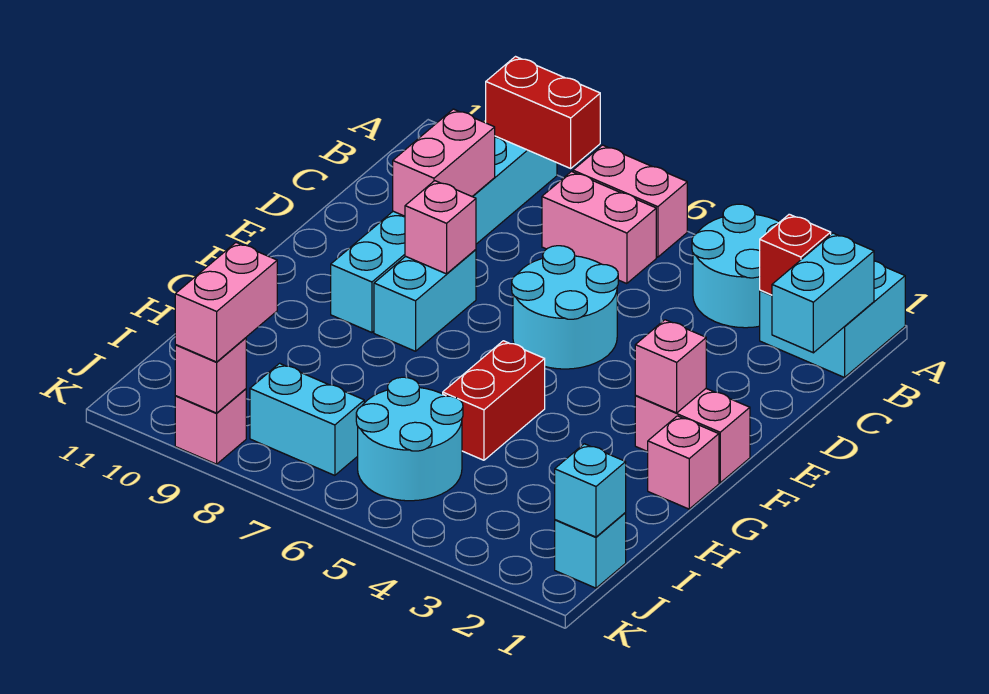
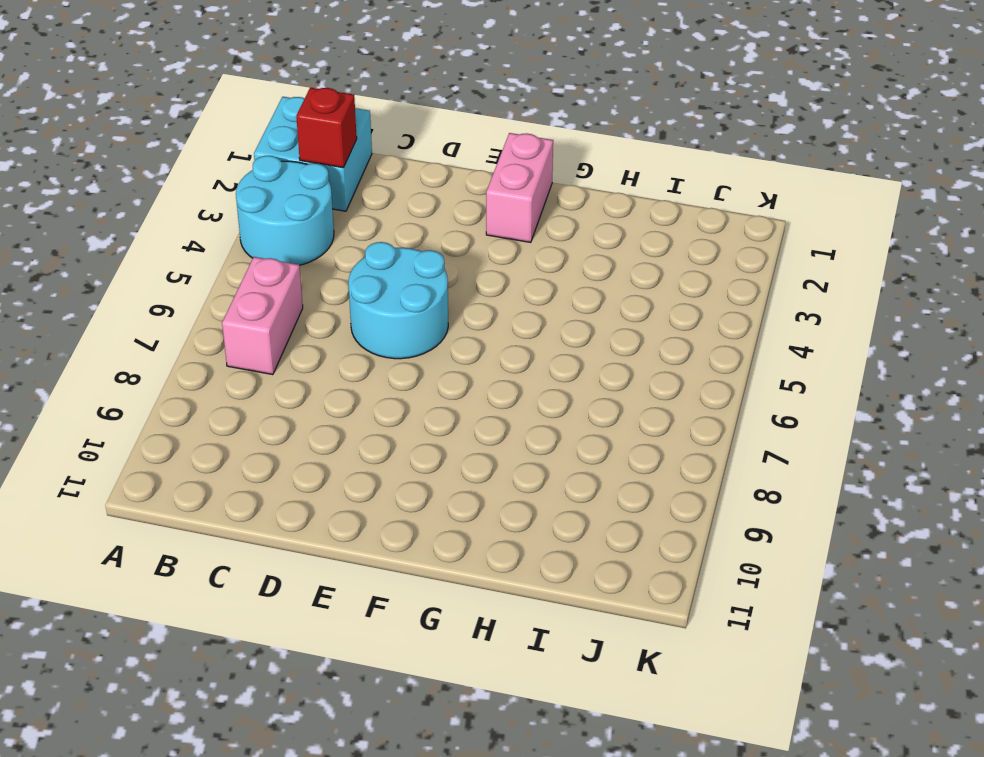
none -> pink 1x2 brick [573,145,687,257]
none -> cyan 1x6 brick [331,136,557,333]
none -> cyan 1x2 brick [374,250,476,351]

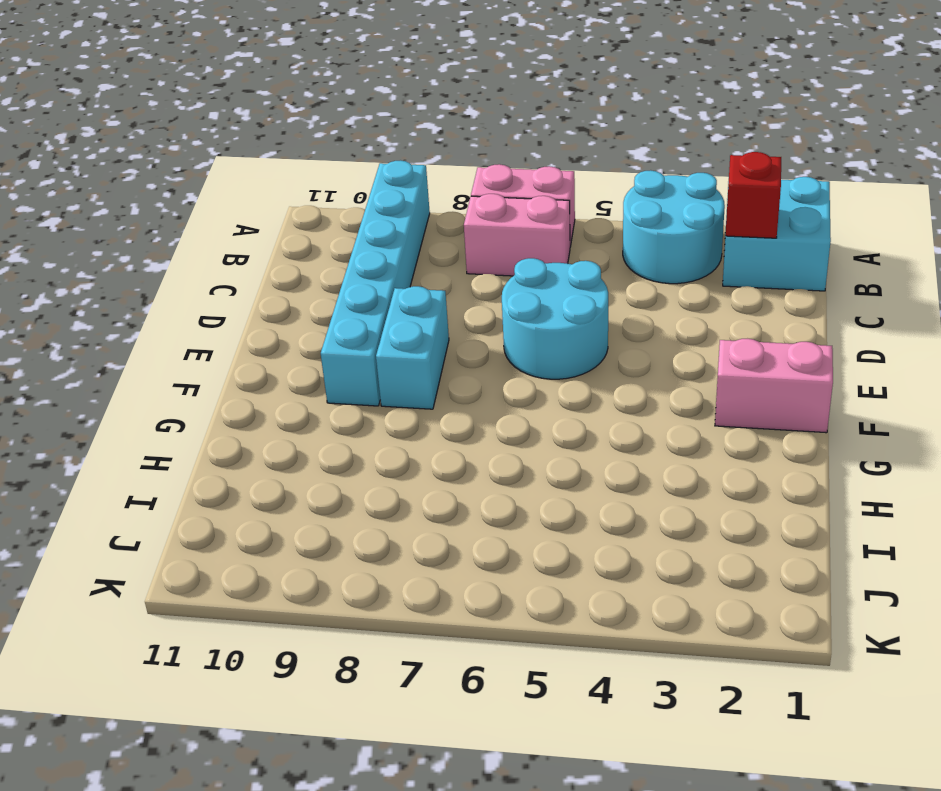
none -> pink 1x1 brick [648,416,719,509]
none -> red 1x2 brick [443,341,545,460]
none -> cyan 2x2 round brick [356,377,463,501]

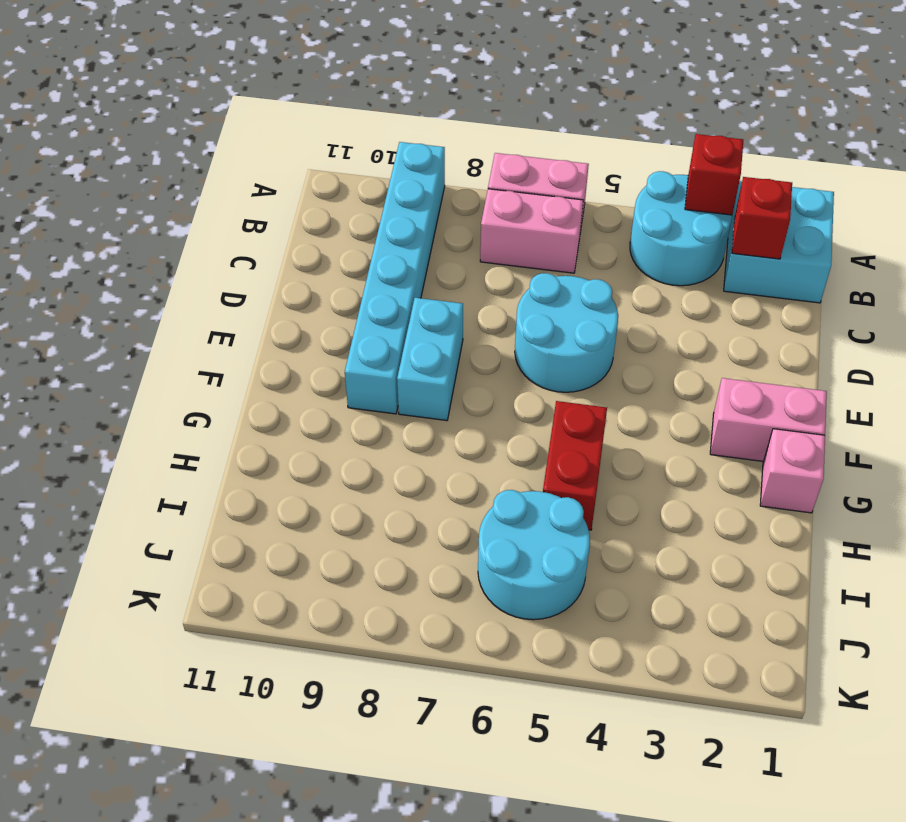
red 1x1 brick [685,134,743,215] -> none
none -> cyan 1x1 brick [555,513,626,588]
none -> cyan 1x2 brick [250,363,364,475]
none -> pink 1x1 brick [175,389,246,464]

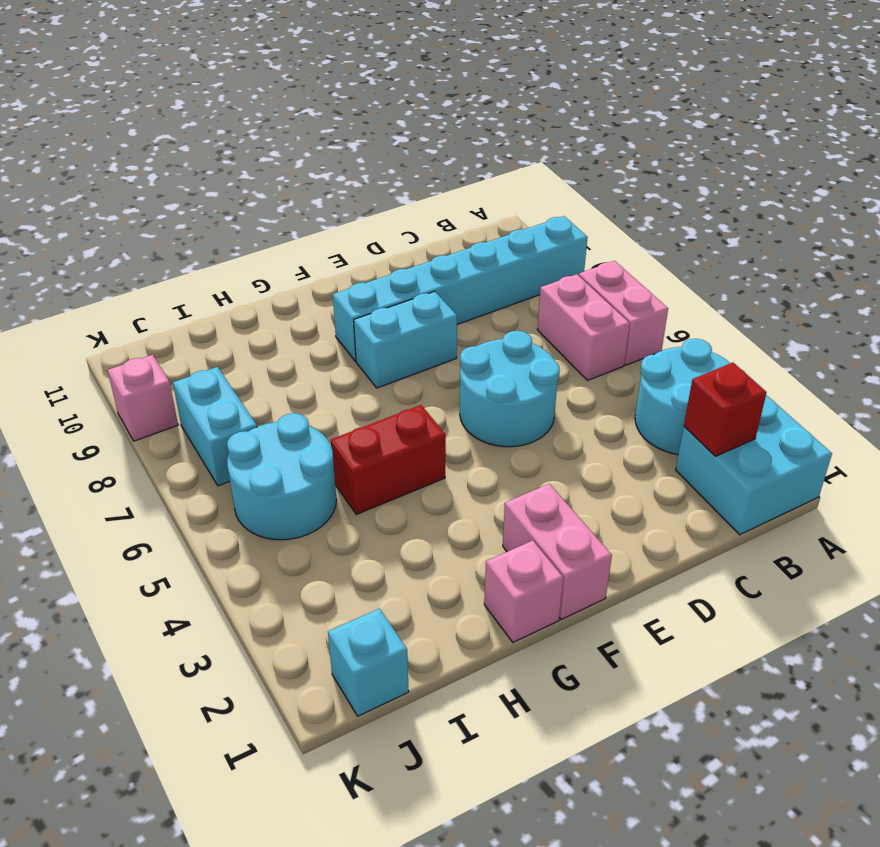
none -> red 1x2 brick [486,57,600,168]
none -> cyan 1x2 brick [772,233,874,353]
none -> pink 1x2 brick [393,109,495,216]

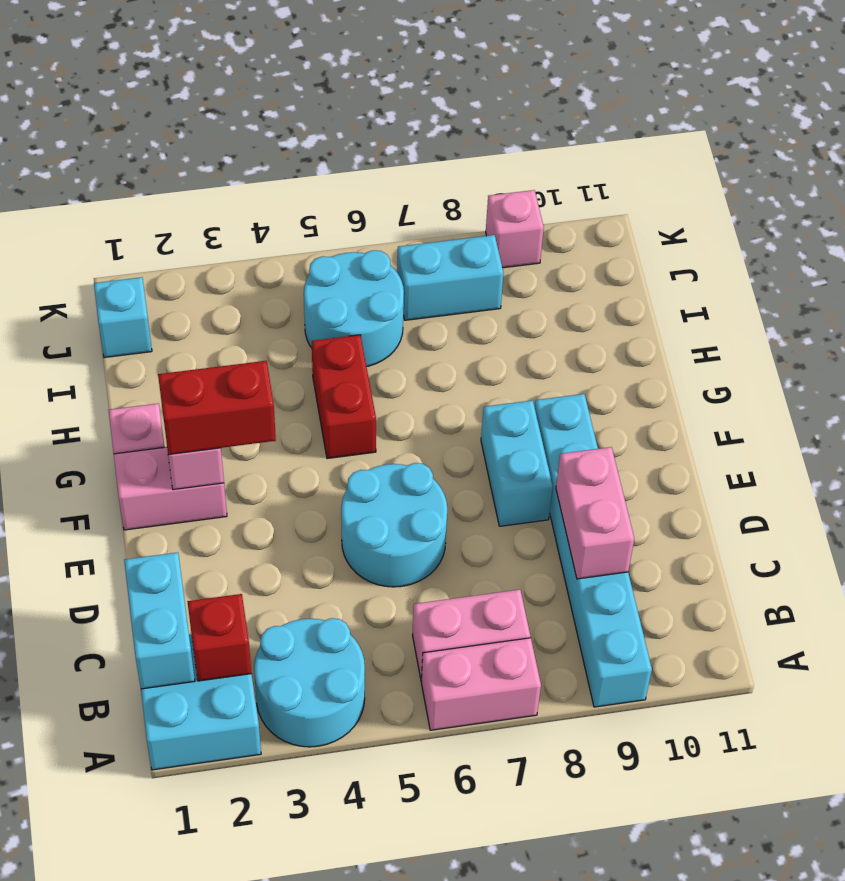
red 1x2 brick [158,361,276,455] -> red 1x2 brick moved to [486,57,600,168]
none -> pink 1x1 brick [405,181,476,274]
none -> cyan 1x1 brick [555,444,626,537]
none -> pink 1x1 brick [175,338,246,413]

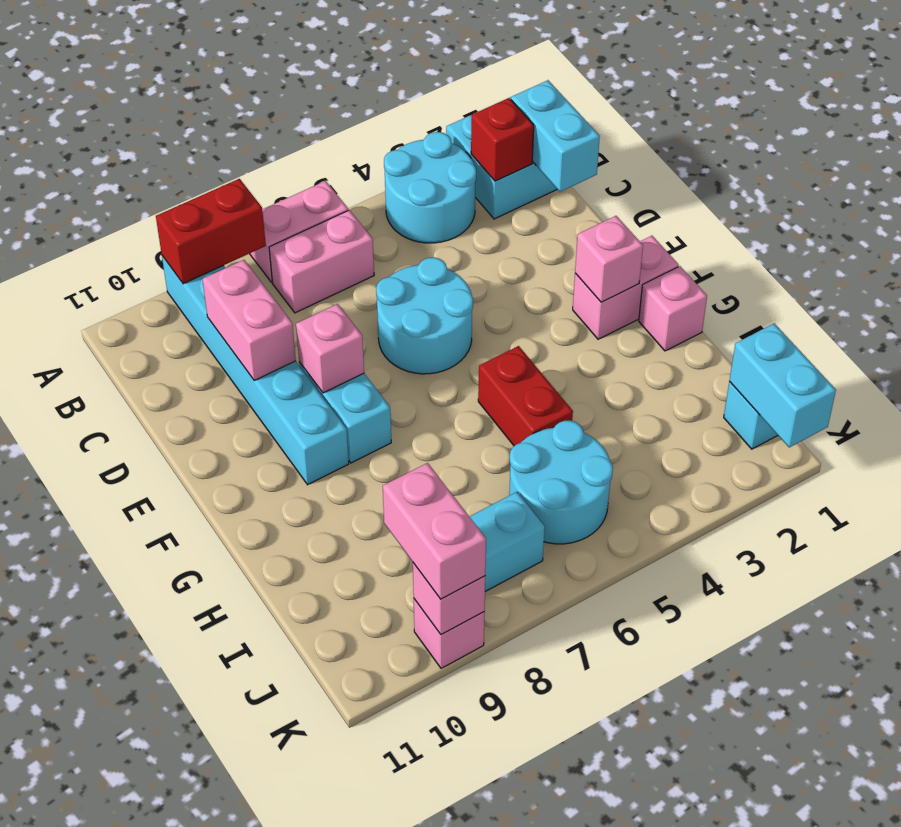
cyan 1x2 brick [729,323,836,447] -> cyan 1x1 brick [555,444,626,537]

